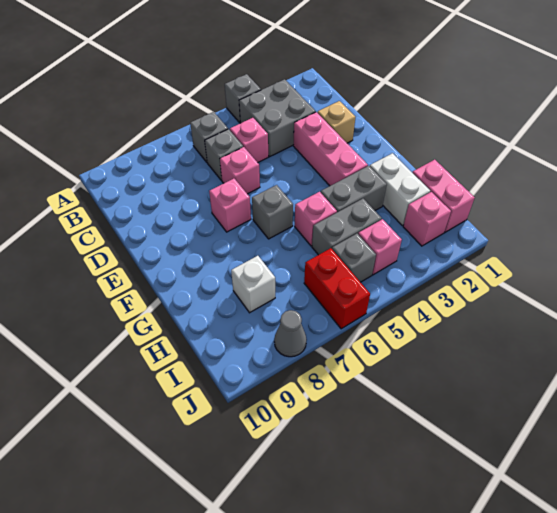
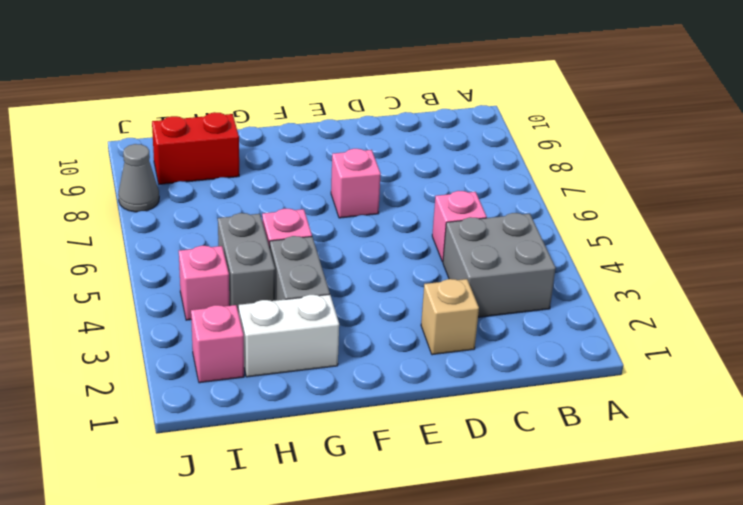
red 1x2 brick [152,112,239,184] -> red 1x2 brick moved to [304,248,370,329]
none -> grey 1x1 brick [225,74,261,123]
none -> grey 1x1 brick [190,112,228,162]
none -> grey 1x1 brick [205,129,243,181]

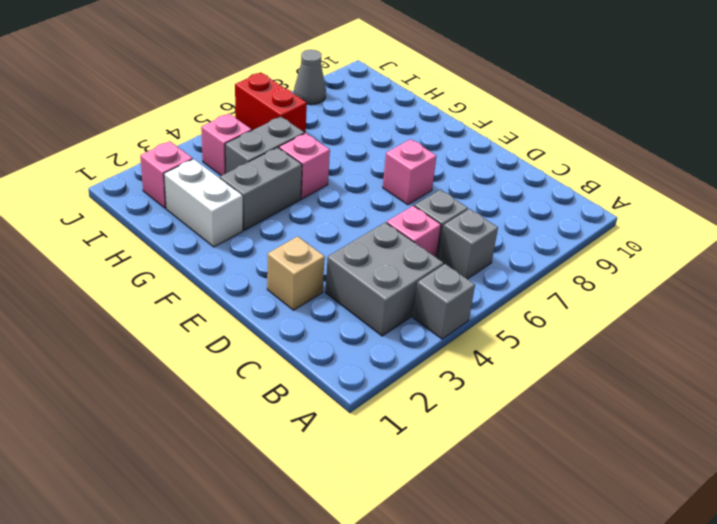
none -> pink 1x3 brick [293,112,368,186]
none -> pink 1x1 brick [220,147,260,194]
none -> grey 1x1 brick [252,185,293,239]

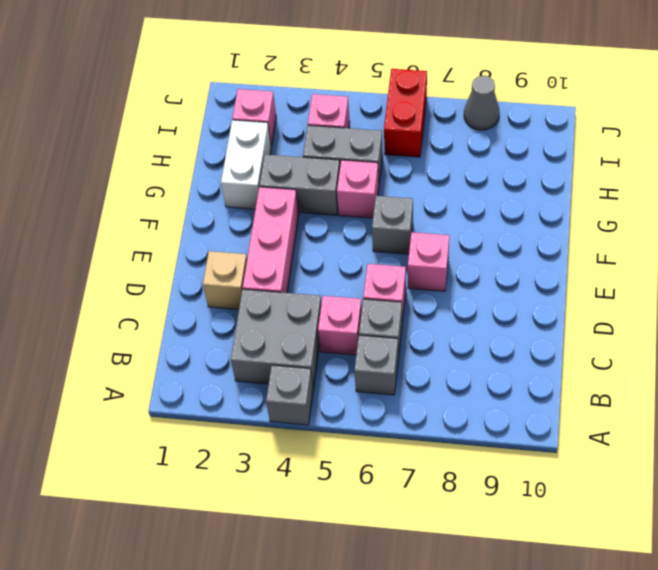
none -> pink 1x2 brick [412,160,475,232]
none -> white 1x1 brick [231,256,275,313]
none -> grey 1x1 brick [332,234,376,282]

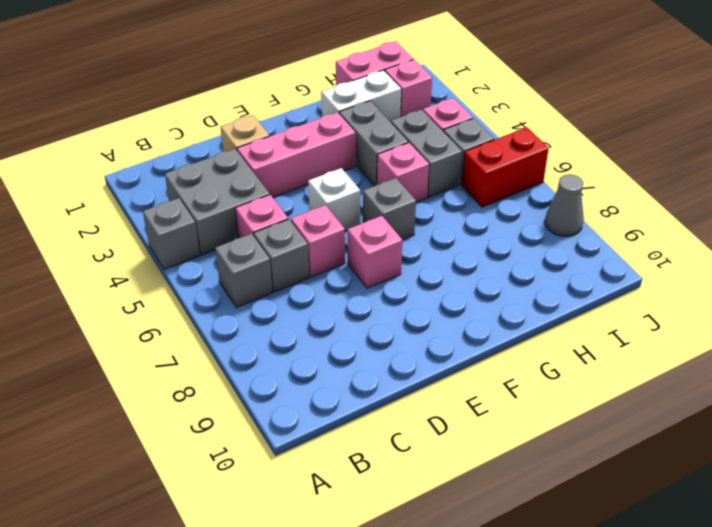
white 1x1 brick [308,168,360,231] -> white 1x1 brick moved to [231,256,275,313]

